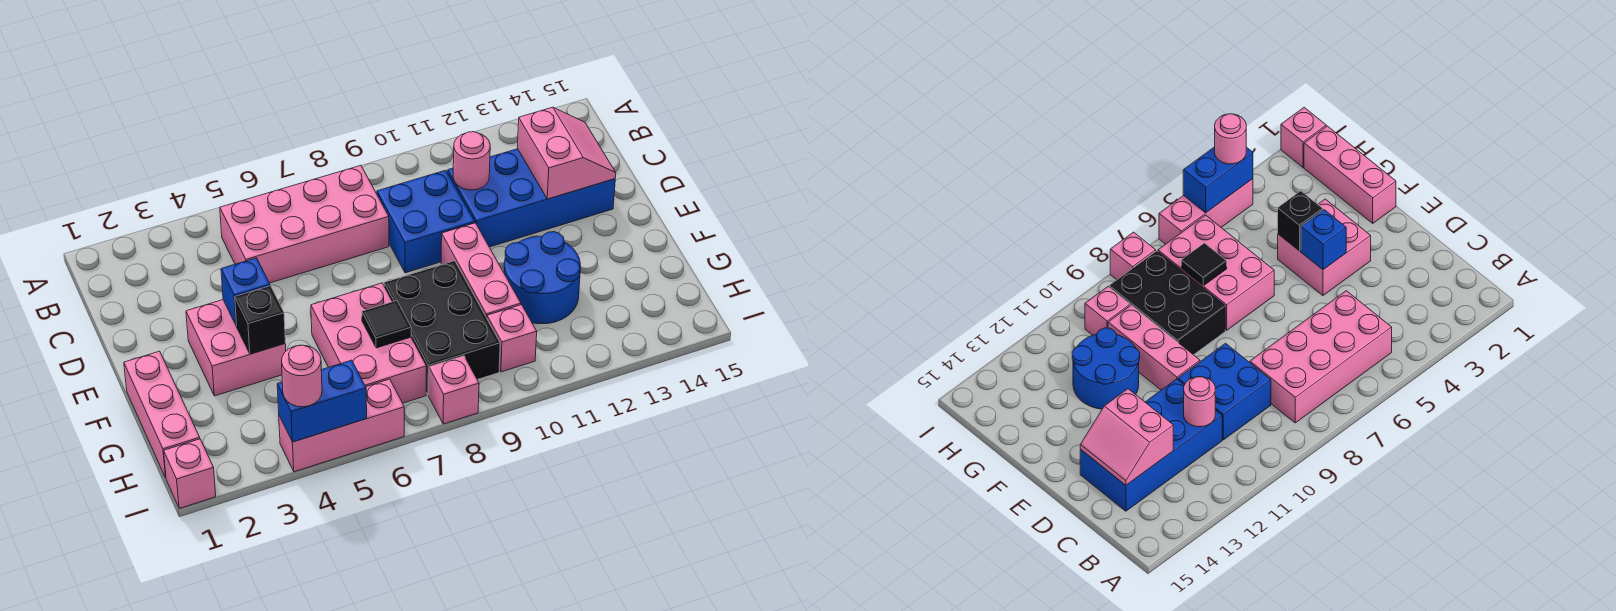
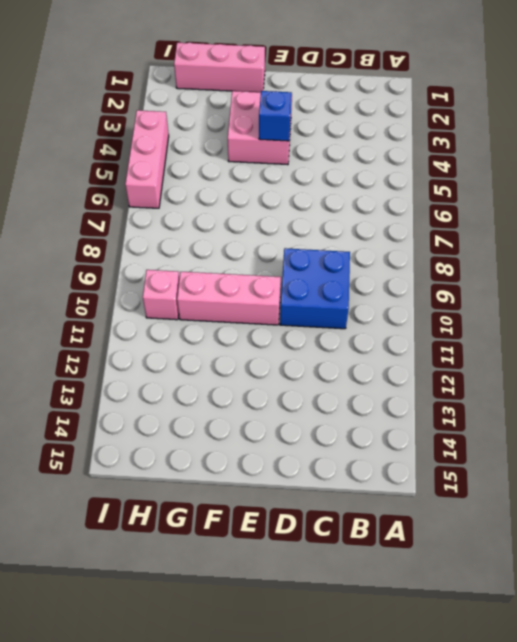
none -> pink 2x4 brick [220,166,389,283]
none -> blue 2x4 brick [448,149,615,247]
none -> pink 2x3 brick [311,283,426,403]

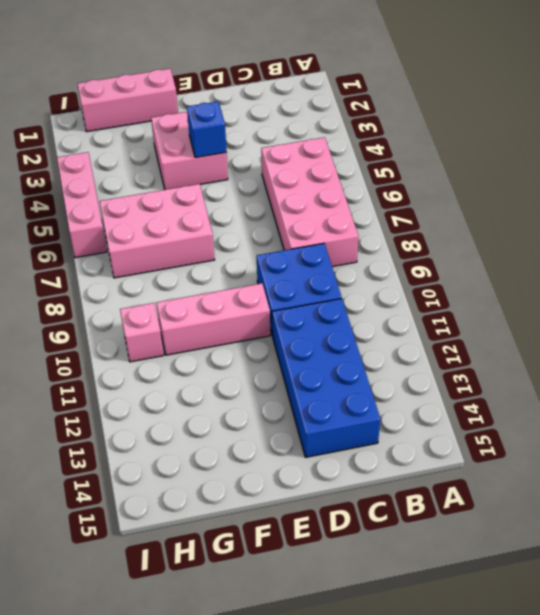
none -> black 2x3 brick [384,261,500,395]
none -> blue 2x2 round brick [504,232,581,324]
none -> pink 1x1 brick [164,439,216,508]

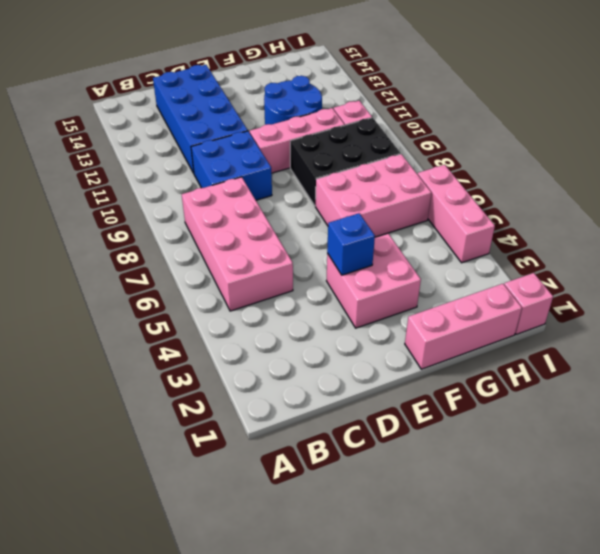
none -> pink 1x1 brick [429,356,479,424]
none -> pink 1x1 round brick [453,132,490,190]
none -> pink 2x2 slope [518,107,616,199]

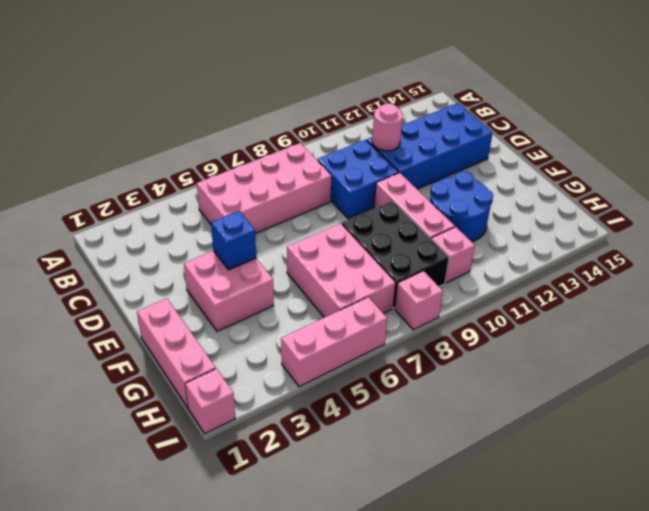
none -> pink 2x2 slope [518,107,616,199]
none -> black 1x1 brick [235,286,285,354]
none -> black 1x1 tile [362,301,411,348]

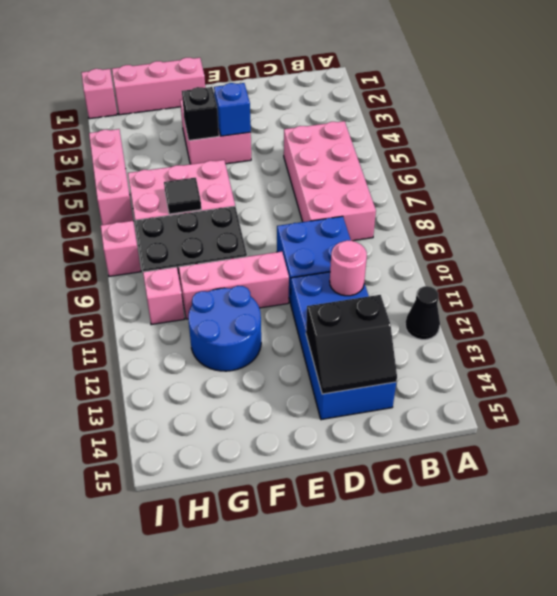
black 1x1 cone [405,286,440,340] -> none
black 2x2 slope [306,295,397,394] -> pink 2x2 slope [518,107,616,199]
none -> blue 1x2 brick [277,360,367,442]
none -> pink 1x1 round brick [282,345,322,407]

